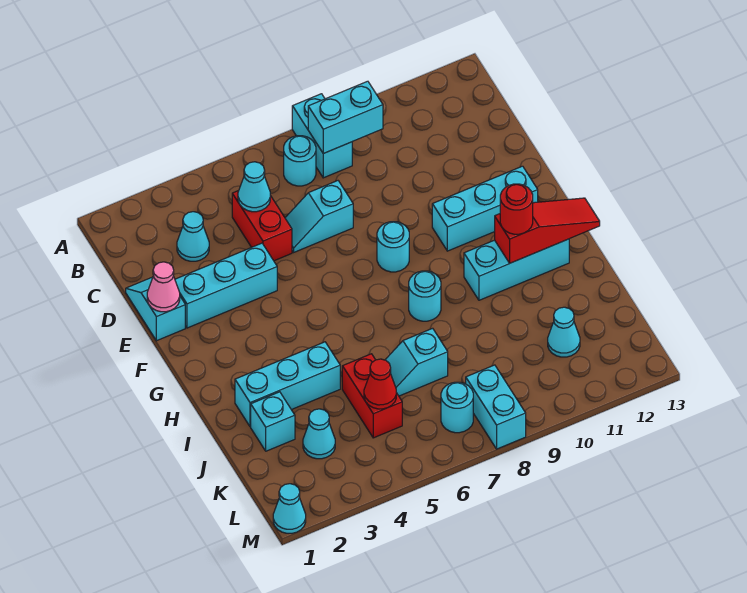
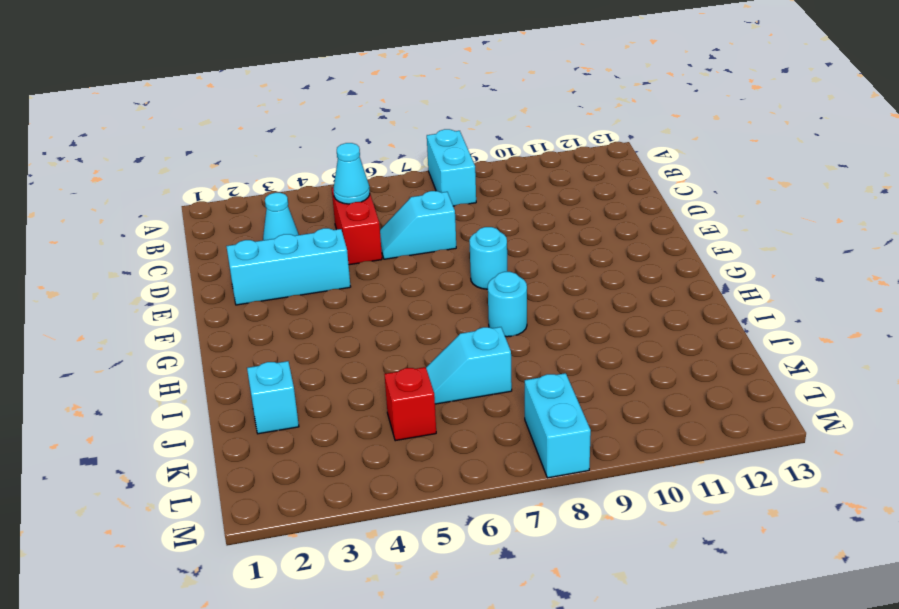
red 1x1 brick [384,367,436,441] -> red 1x2 brick [342,354,402,438]
none -> cyan 1x1 round brick [284,136,316,186]
none -> cyan 1x2 slope [126,277,185,341]
none -> cyan 1x3 brick [432,166,538,251]

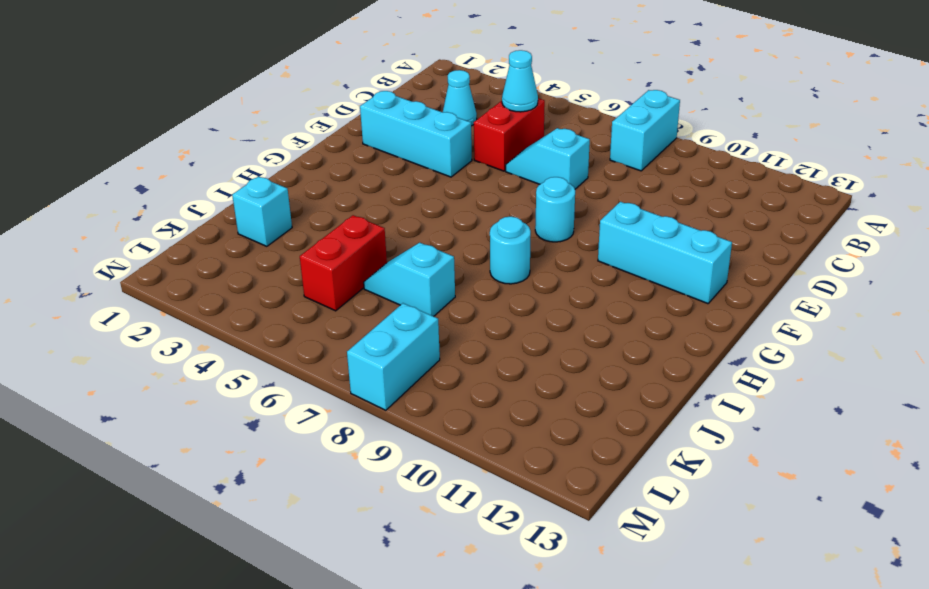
none -> cyan 1x1 round brick [284,136,316,186]
none -> cyan 1x2 slope [126,277,185,341]
none -> cyan 1x3 brick [464,239,569,300]

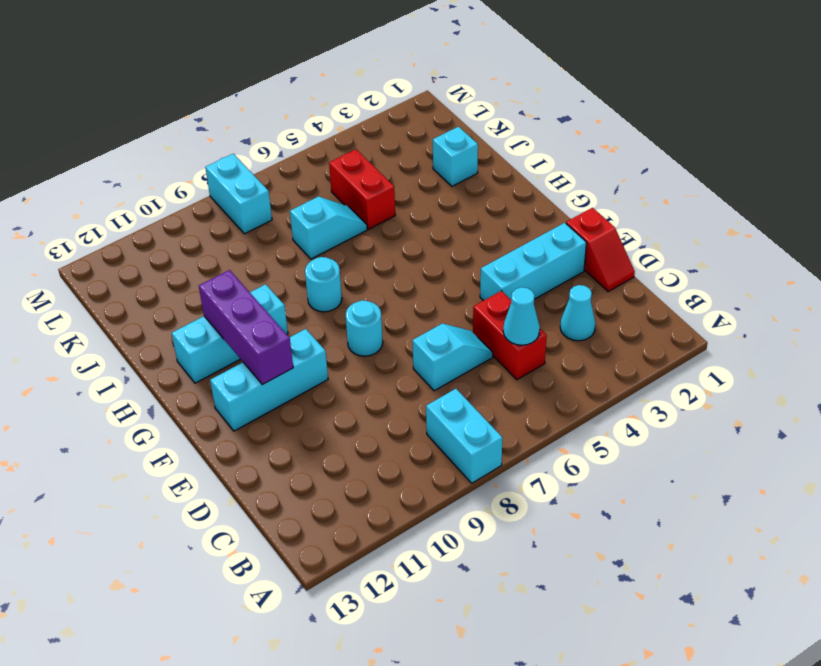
red 1x2 slope [566,208,635,291] -> cyan 1x2 slope [126,277,185,341]
purple 1x3 brick [199,270,293,385] -> red 1x3 slope [495,198,600,263]
none -> cyan 1x1 round brick [284,136,316,186]
none -> cyan 1x3 brick [235,342,340,427]
none -> cyan 1x1 cone [303,409,335,459]

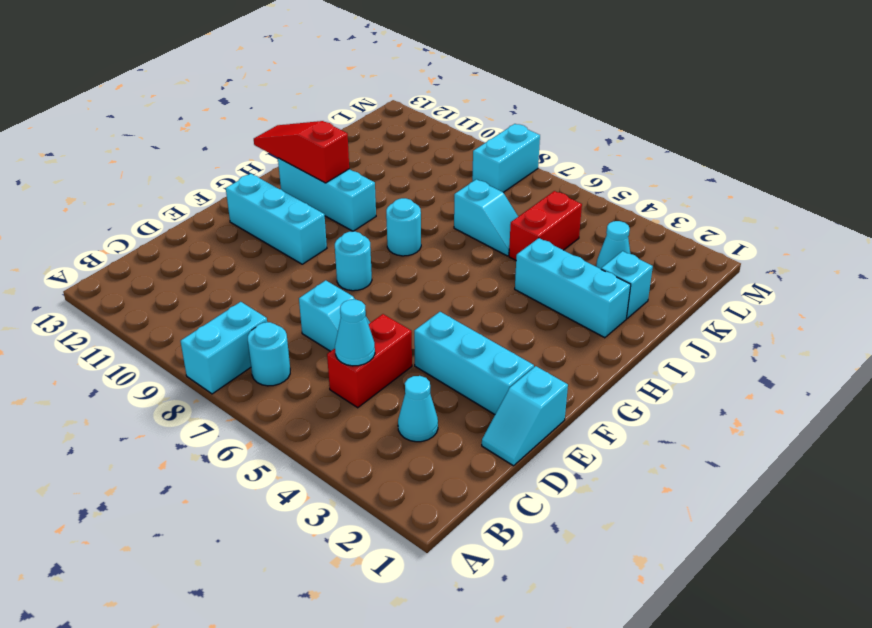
none -> cyan 1x1 cone [548,307,580,357]
none -> cyan 1x1 round brick [441,382,473,433]
none -> cyan 1x1 cone [273,484,306,533]

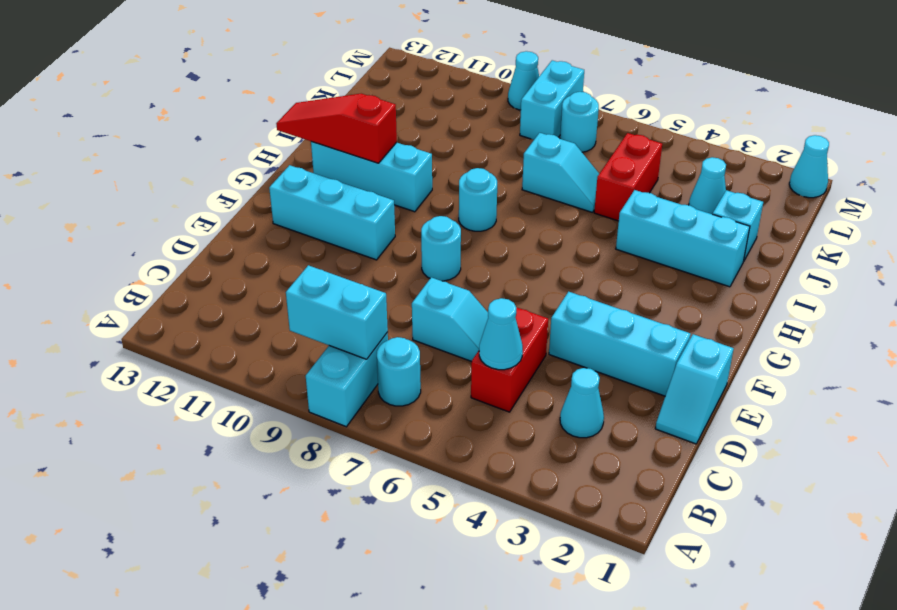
cyan 1x1 cone [508,51,539,110] -> cyan 1x1 cone moved to [548,307,580,357]
none -> pink 1x1 cone [147,262,180,312]
none -> red 1x1 cone [364,359,396,409]
none -> red 1x1 round brick [500,184,533,234]

